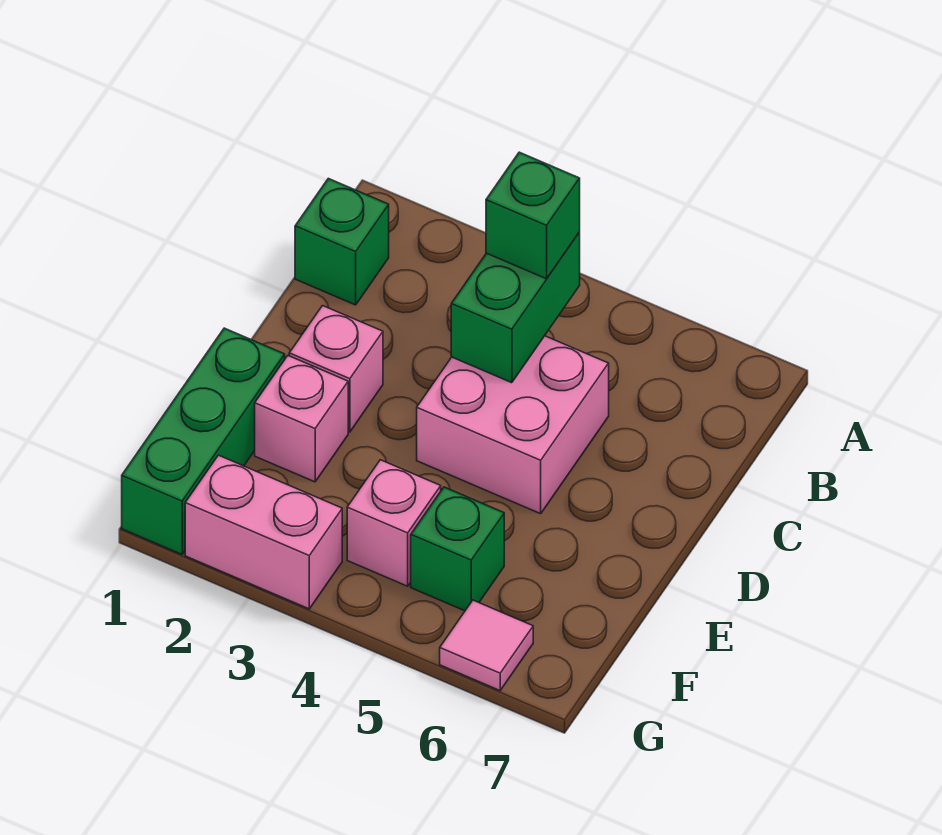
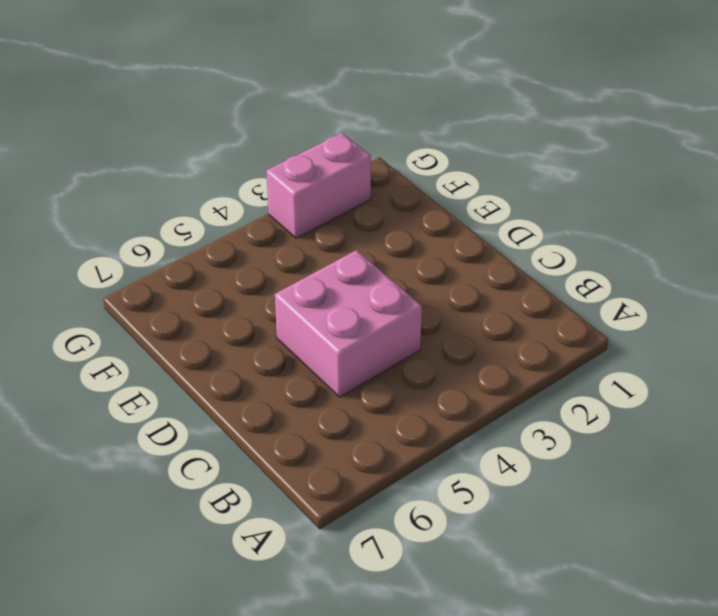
none -> green 1x1 brick [295,178,389,305]
none -> pink 1x1 brick [289,306,383,432]

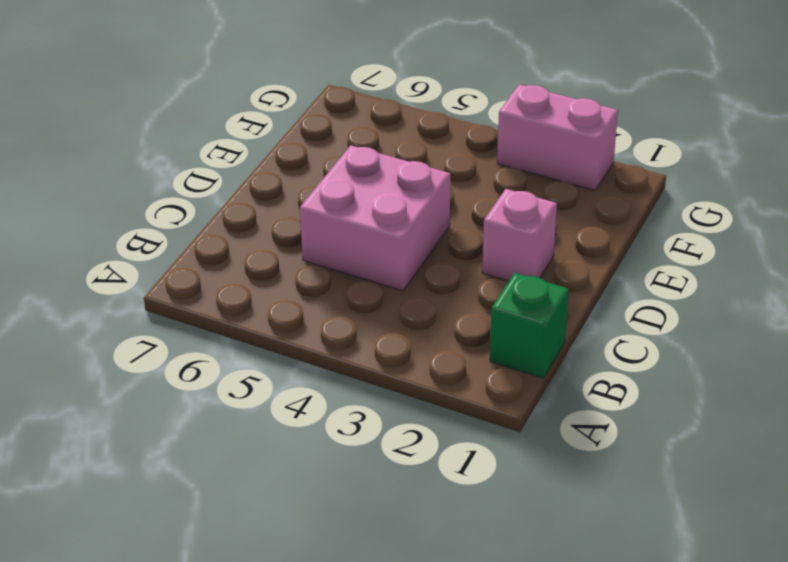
none -> green 1x3 brick [122,328,285,554]
none -> pink 1x1 brick [255,356,348,482]

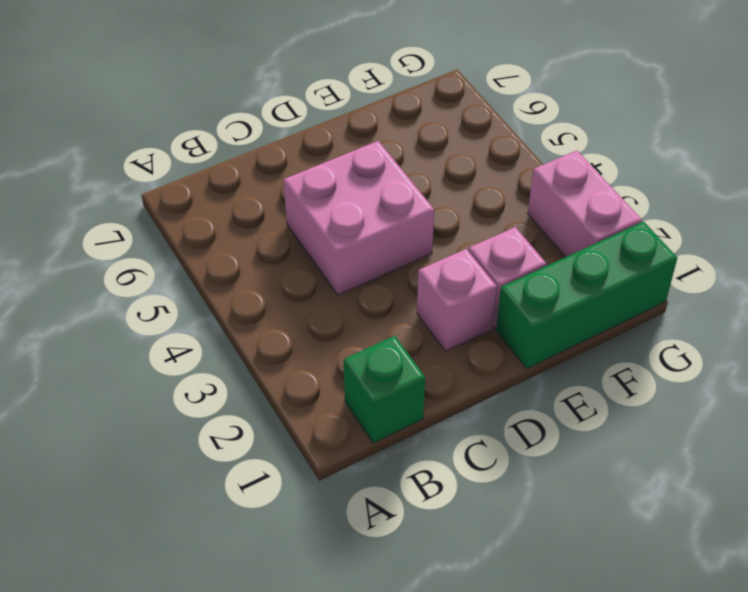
none -> pink 1x1 brick [347,460,441,586]
none -> green 1x1 brick [411,487,504,611]

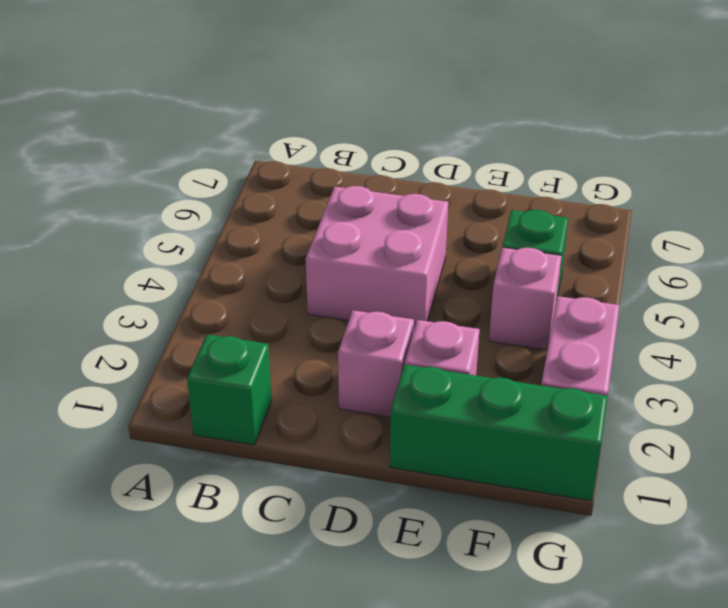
none -> pink 1x1 tile [440,600,533,691]
none -> green 1x2 brick [451,232,580,383]

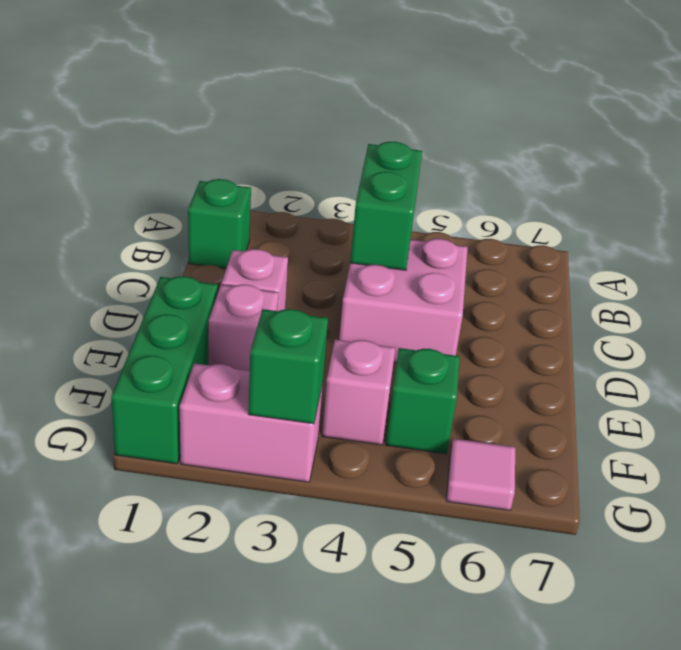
green 1x1 brick [248,309,328,424] -> green 1x1 brick moved to [486,152,580,279]

